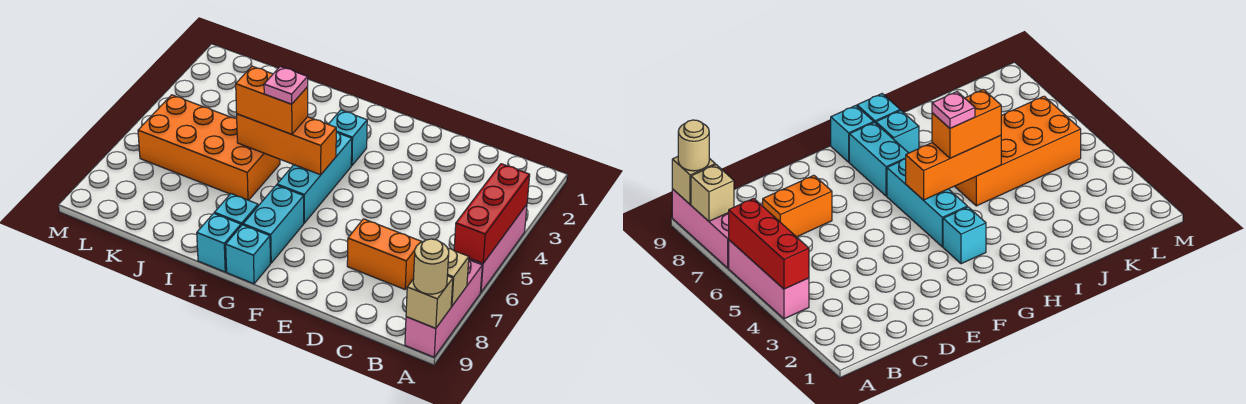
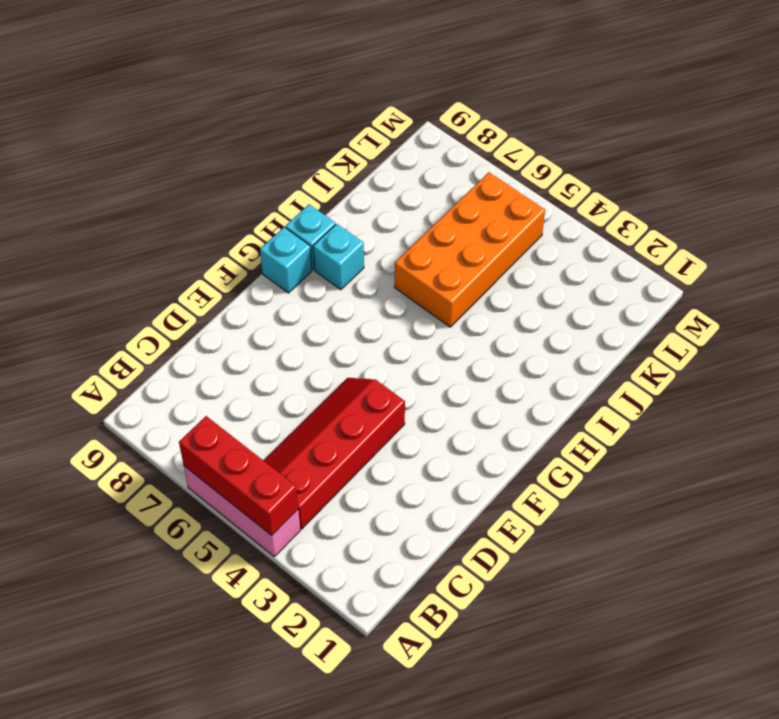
red 2x4 slope [263,378,405,529] -> none
none -> pink 1x3 brick [405,260,482,357]
none -> orange 1x2 brick [347,219,421,289]
none -> cyan 1x1 brick [328,110,367,166]

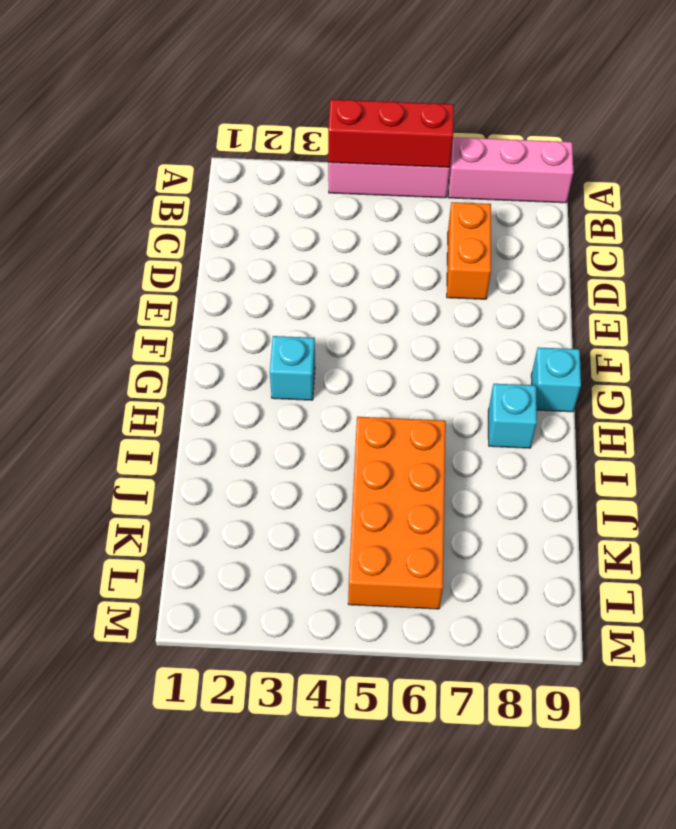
none -> cyan 1x3 brick [277,132,352,223]
none -> cyan 1x2 brick [243,185,304,263]
none -> cyan 1x1 brick [197,213,241,272]

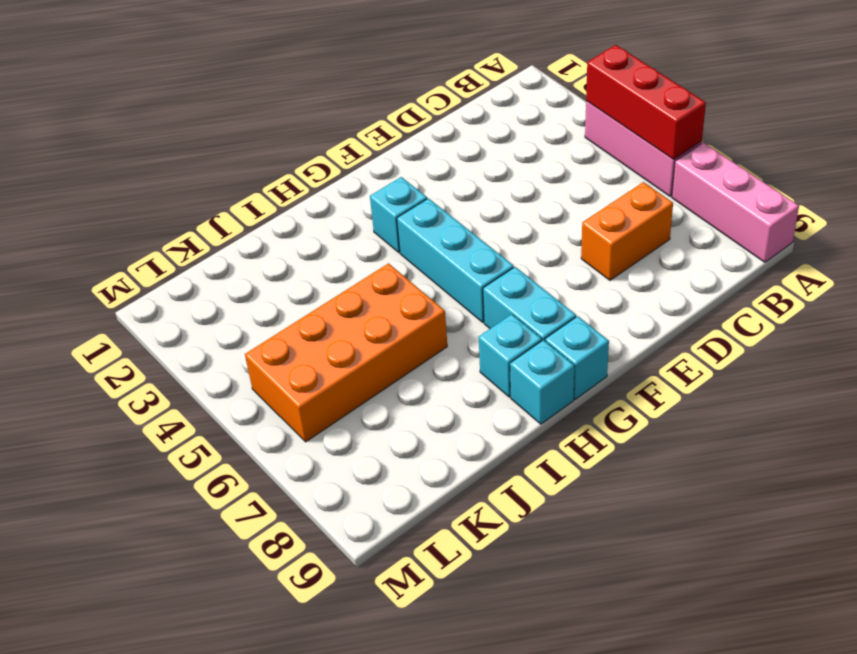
none -> tan 1x1 brick [447,249,469,306]
none -> tan 1x1 brick [406,276,453,328]
none -> orange 1x3 brick [237,114,336,175]

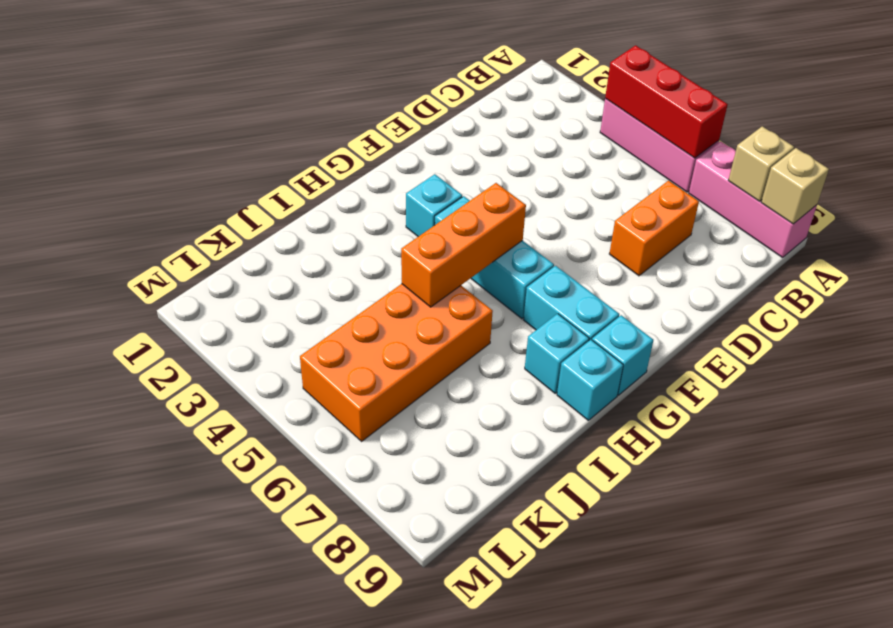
none -> tan 1x1 round brick [413,239,449,294]
none -> orange 1x2 brick [236,66,308,134]
none -> pink 1x1 plate [264,67,308,104]

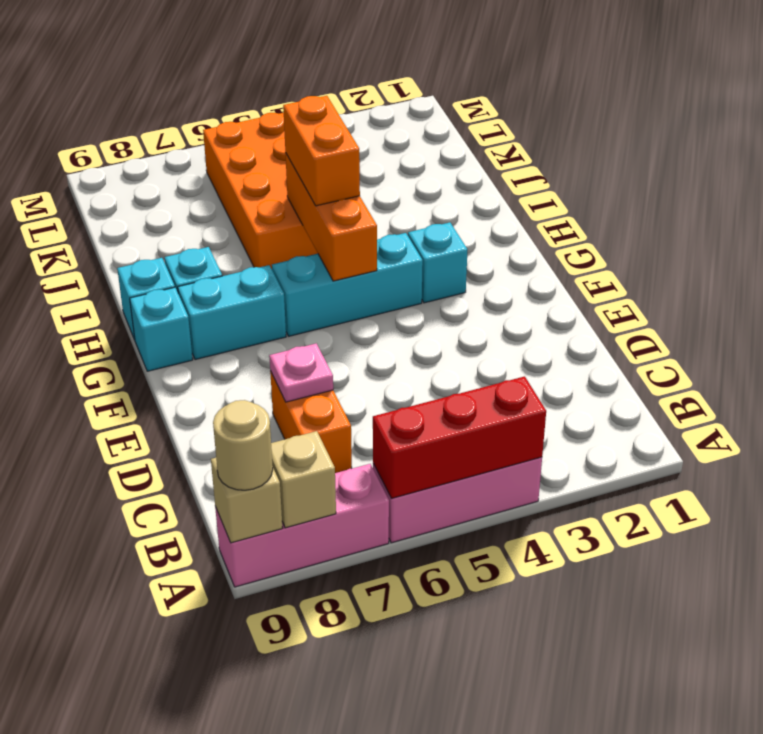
pink 1x1 plate [269,343,333,402] -> pink 1x1 plate moved to [264,67,308,104]

